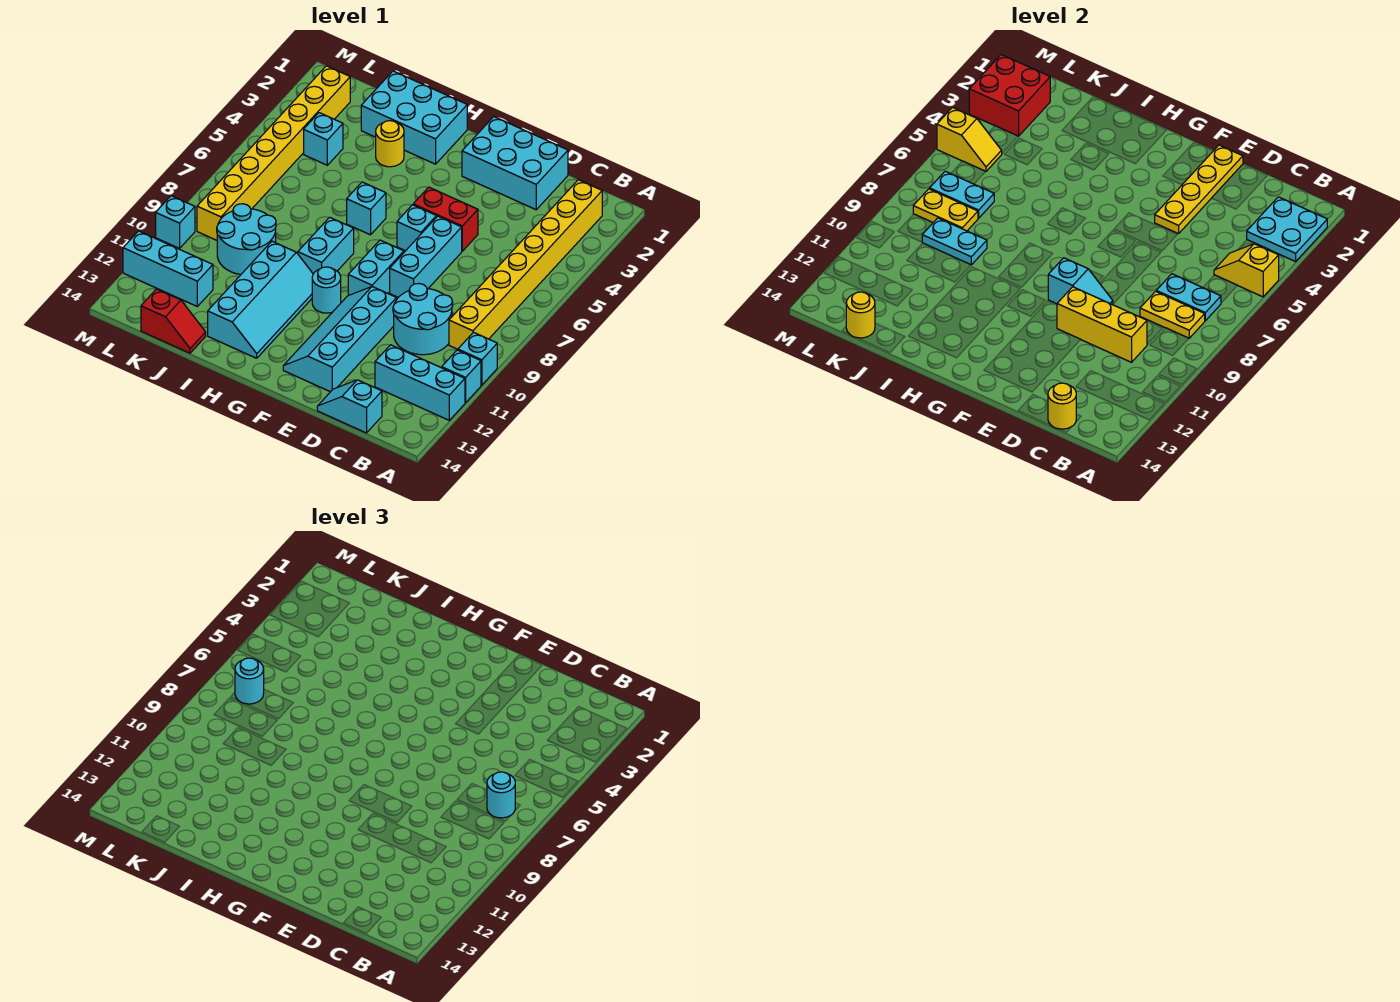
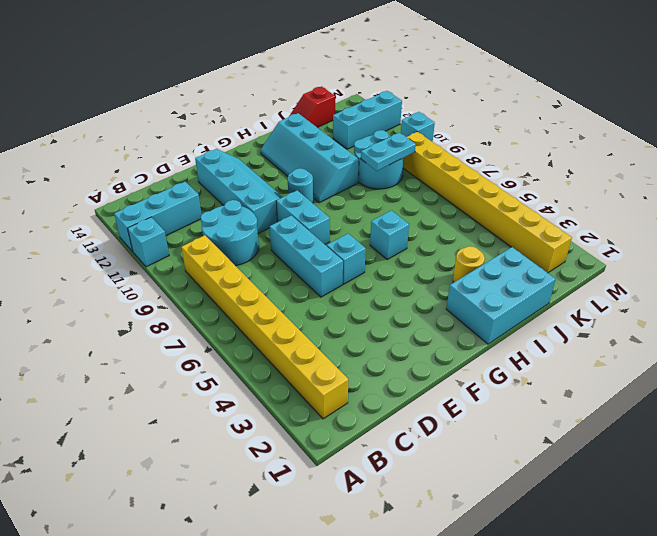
none -> cyan 1x1 brick [458,332,497,385]
none -> cyan 1x2 slope [317,380,382,433]
none -> cyan 2x3 brick [462,117,568,210]
none -> red 1x2 brick [413,187,478,251]

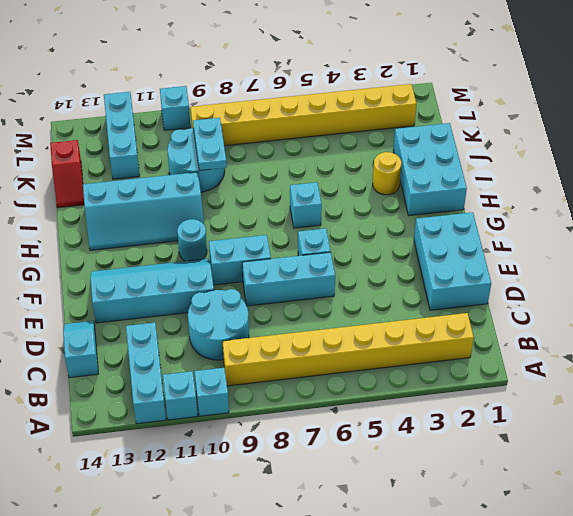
none -> red 1x2 brick [413,187,478,251]
none -> cyan 1x2 brick [297,217,354,274]
none -> cyan 1x1 brick [304,113,343,165]
none -> cyan 2x2 plate [1247,197,1327,262]

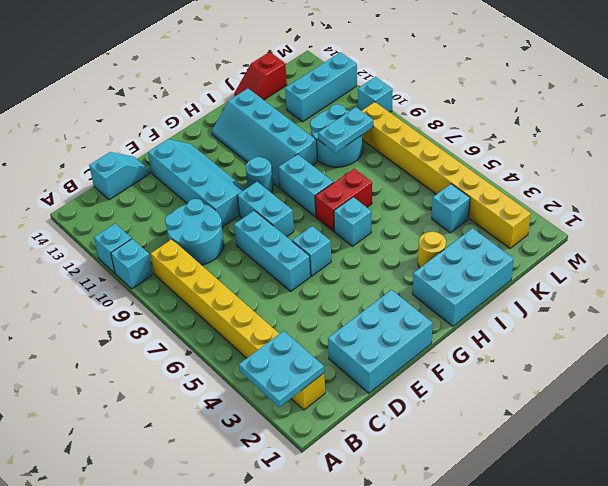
red 1x2 brick [315,169,372,231] -> red 1x2 brick moved to [413,187,478,251]
none -> cyan 1x3 brick [375,345,465,420]
none -> yellow 1x2 slope [1214,244,1279,297]
none -> cyan 1x2 plate [1156,274,1221,321]
none -> yellow 1x2 plate [1140,291,1205,338]

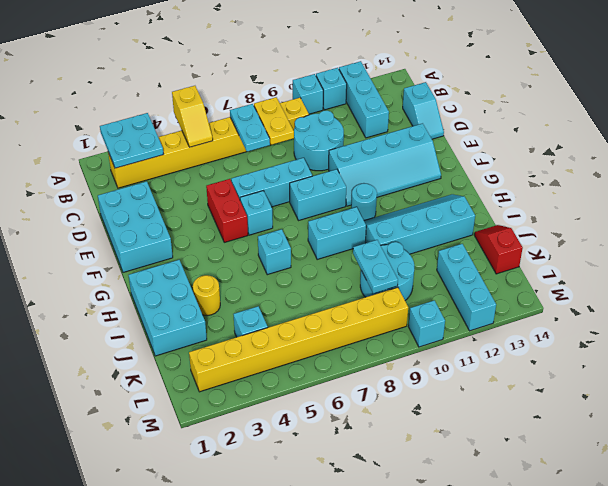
none -> yellow 1x3 brick [1057,287,1147,362]
none -> yellow 1x1 round brick [1048,383,1076,429]
none -> yellow 1x4 plate [1155,145,1243,234]
none -> cyan 1x2 slope [1048,258,1113,305]

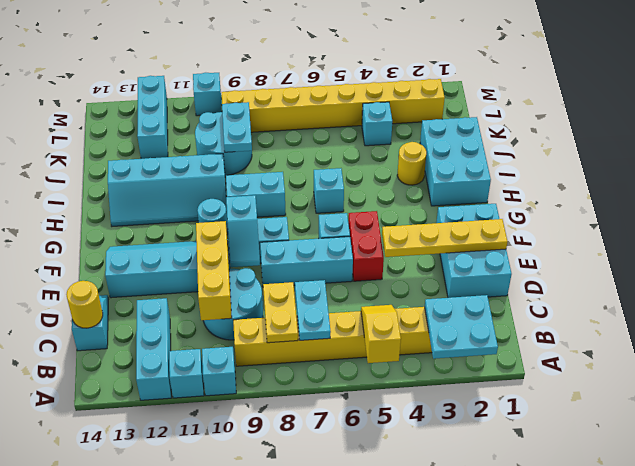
none -> red 1x2 slope [141,289,206,353]
none -> cyan 1x2 plate [930,171,994,218]
none -> yellow 1x2 plate [913,189,978,231]
none -> yellow 1x1 round brick [846,292,875,338]

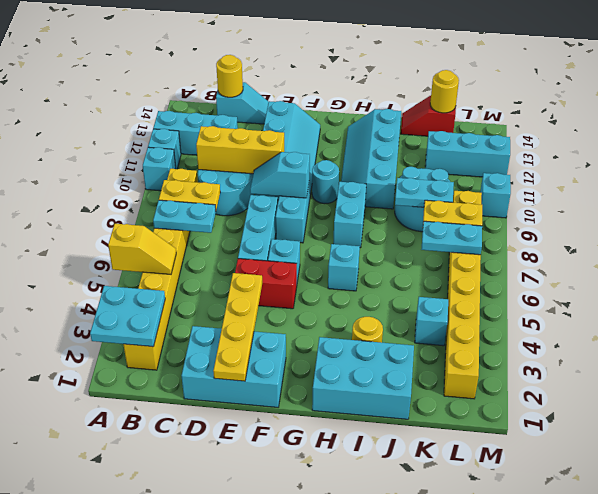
none -> red 2x2 brick [969,55,1050,136]
none -> yellow 1x2 slope [937,108,1002,172]
none -> cyan 1x1 round brick [487,772,515,818]
none -> cyan 1x1 round brick [235,658,264,704]

